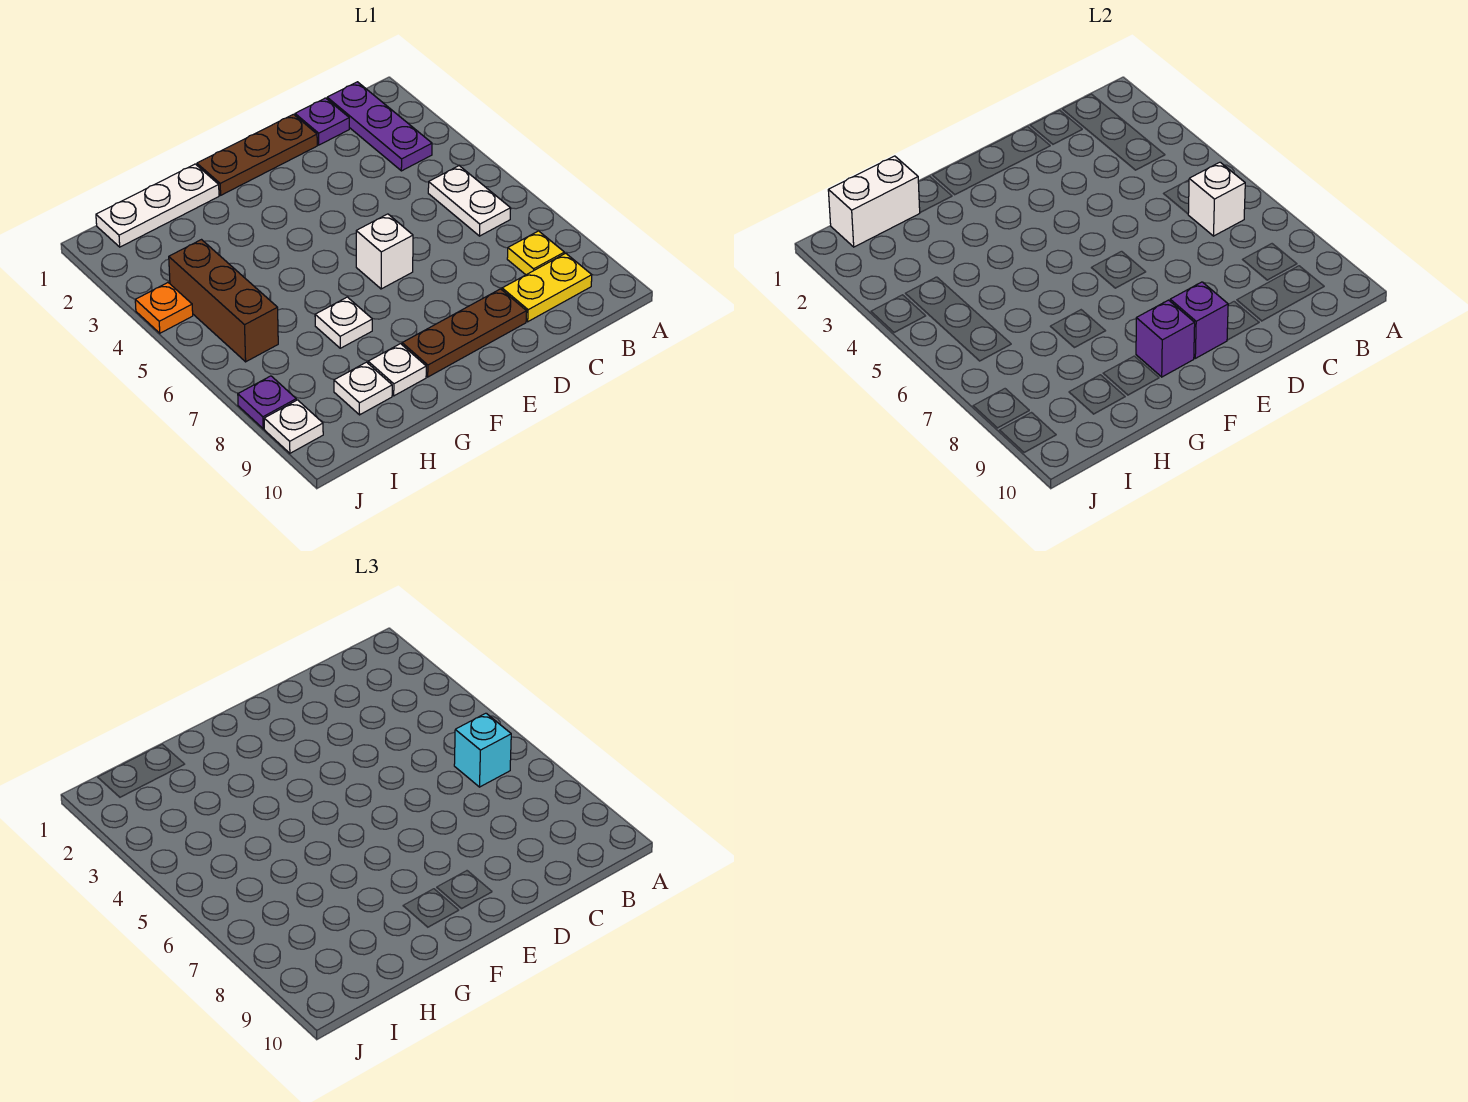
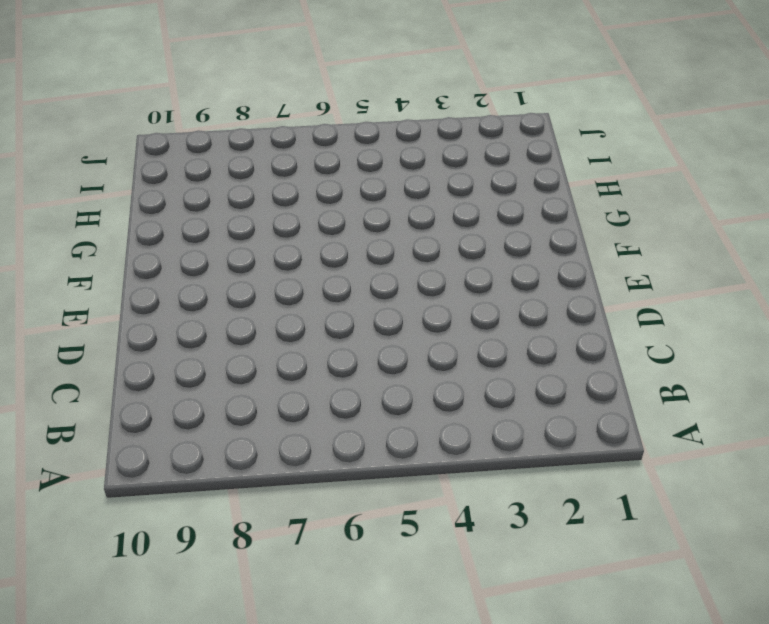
none -> purple 1x3 plate [327,82,432,171]
none -> white 1x2 plate [428,166,511,236]
none -> yellow 1x1 plate [507,231,564,275]

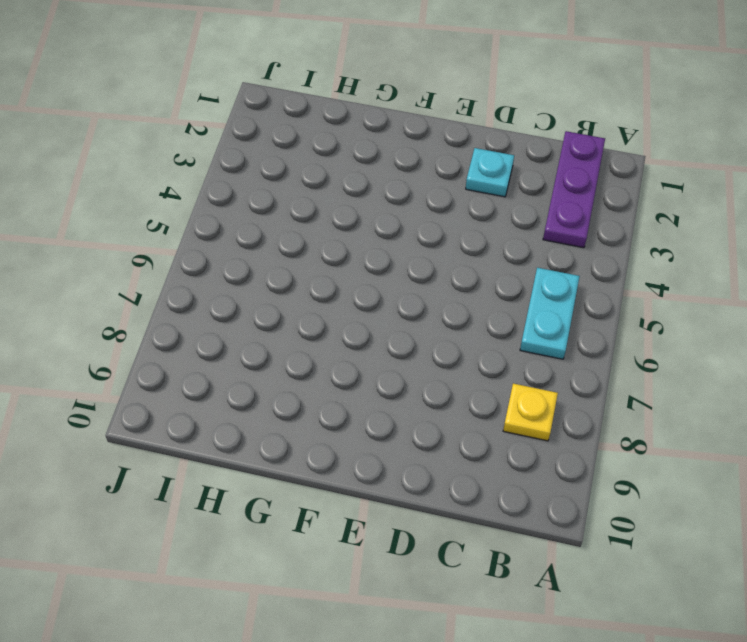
cyan 1x2 plate [520,268,580,359] -> white 1x2 plate [428,166,511,236]
cyan 1x1 plate [466,148,514,197] -> none
none -> yellow 1x2 plate [502,253,592,322]
none -> purple 1x1 plate [295,98,349,145]
none -> brown 1x3 plate [197,114,317,195]

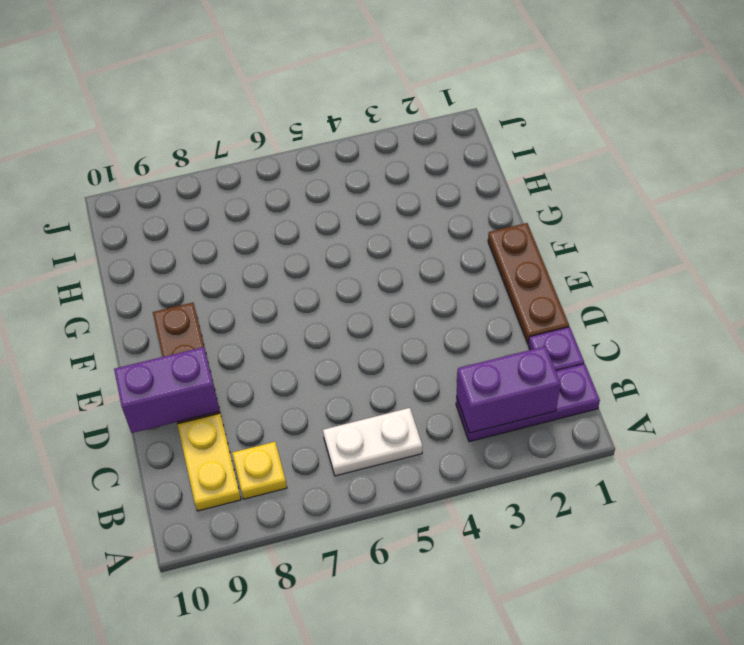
purple 1x2 brick [456,346,561,433] -> none
purple 1x2 brick [114,347,220,433] -> none
none -> white 1x1 brick [356,214,413,289]
none -> white 1x3 plate [96,164,219,247]
none -> white 1x1 plate [315,297,372,348]

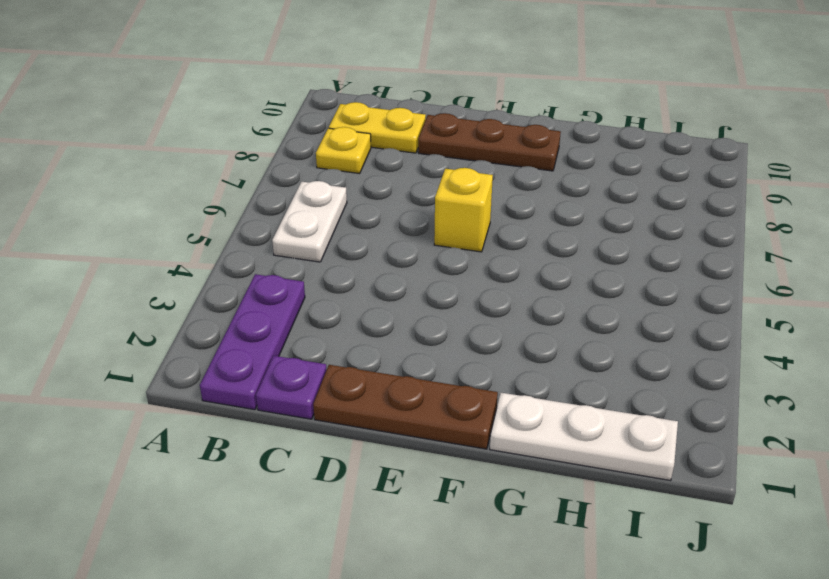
yellow 1x1 brick [434,168,493,252] -> white 1x1 brick [356,214,413,289]
none -> white 1x1 plate [315,297,372,348]
none -> white 1x1 plate [368,344,426,396]
none -> white 1x1 plate [334,362,392,415]

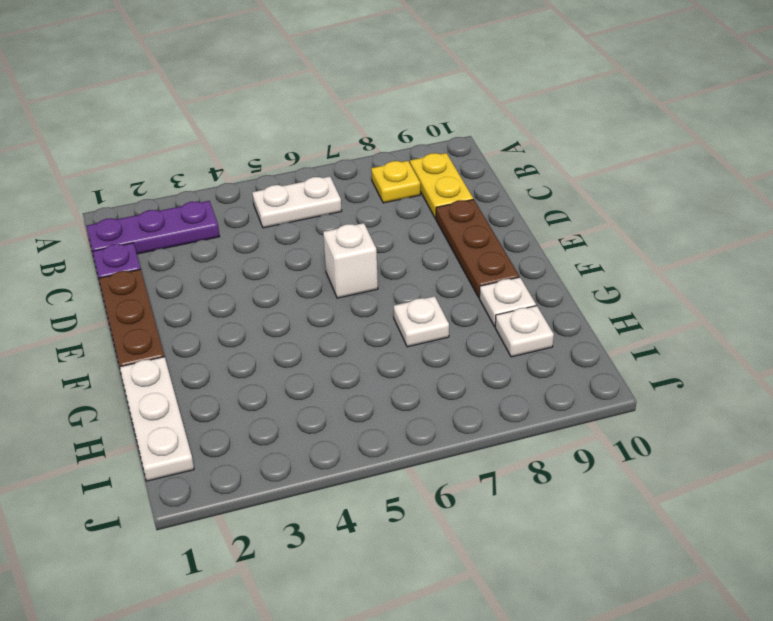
none -> brown 1x3 brick [169,240,278,362]
none -> orange 1x1 plate [135,283,193,333]
none -> purple 1x1 plate [238,376,296,429]

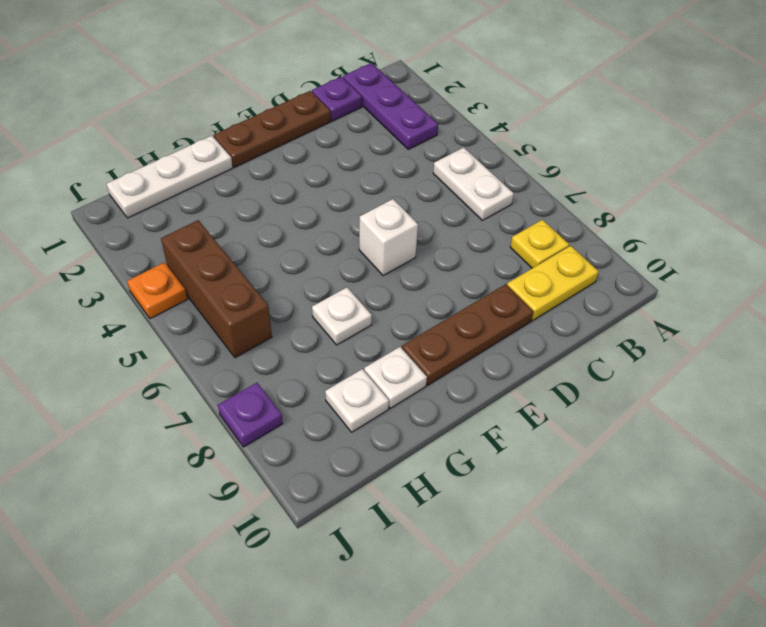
none -> white 1x1 plate [264,400,323,453]
none -> white 1x1 brick [1188,162,1245,236]
none -> purple 1x1 brick [1170,282,1228,358]

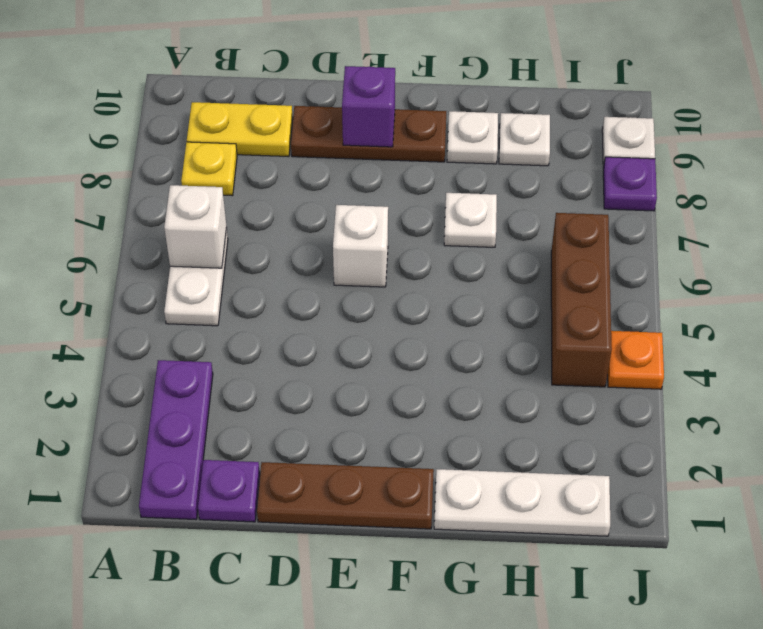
none -> purple 1x1 brick [1136,300,1195,377]
none -> white 1x2 brick [828,156,920,247]
none -> cyan 1x1 brick [454,713,511,787]

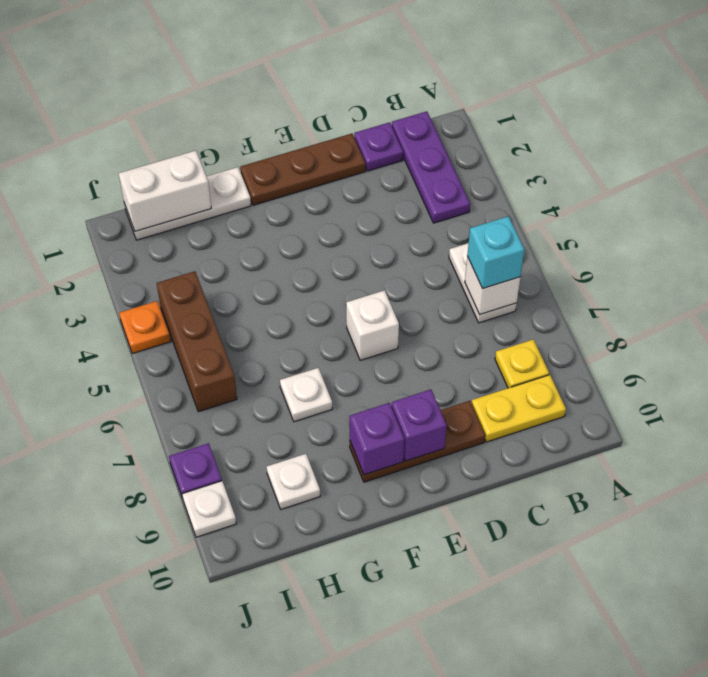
none -> white 1x1 plate [368,344,426,396]

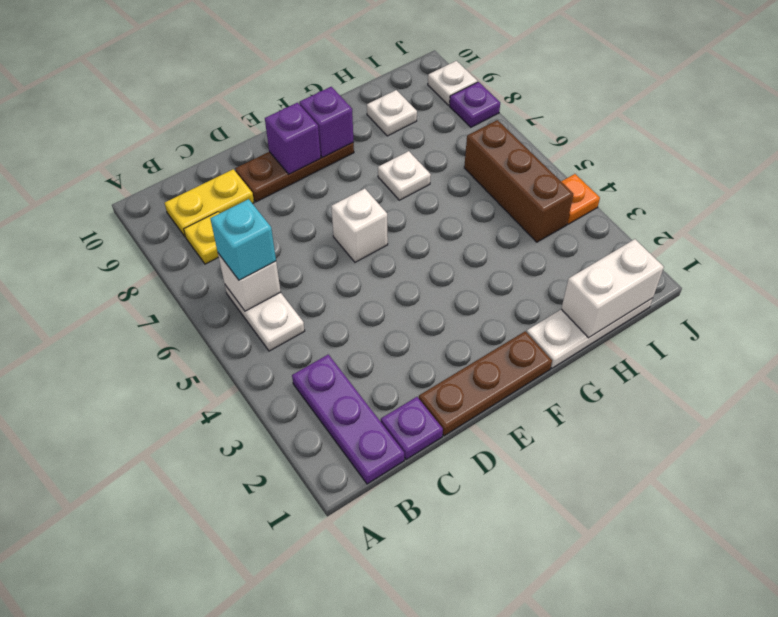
none -> white 1x1 plate [368,344,426,396]

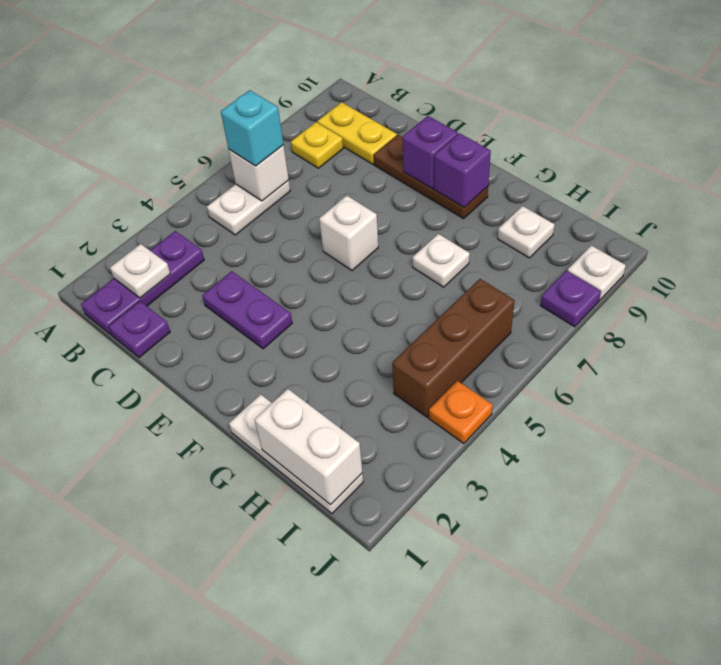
white 1x1 plate [110,244,170,298] -> white 1x1 plate moved to [368,344,426,396]
purple 1x2 plate [202,271,292,349] -> none
none -> brown 1x3 plate [197,114,317,195]

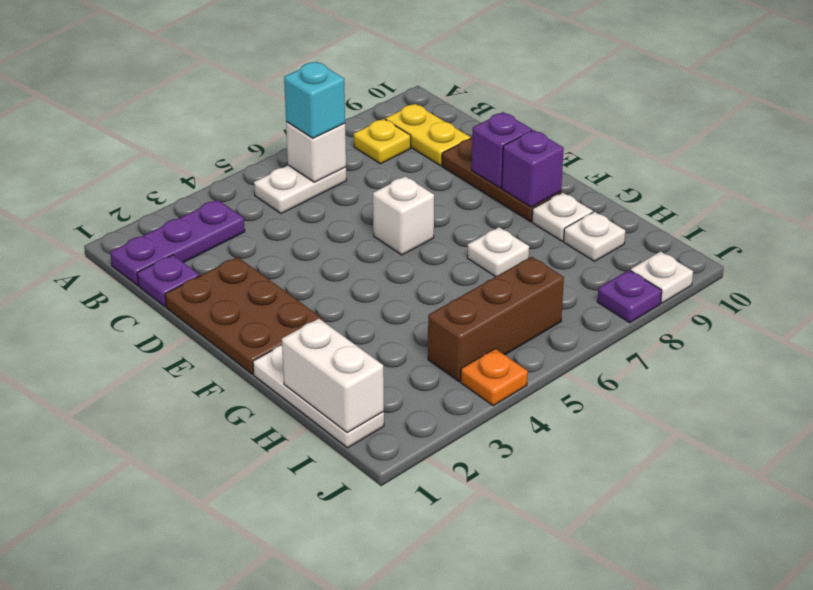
brown 2x3 plate [165,257,325,374] -> brown 1x3 plate [197,114,317,195]

